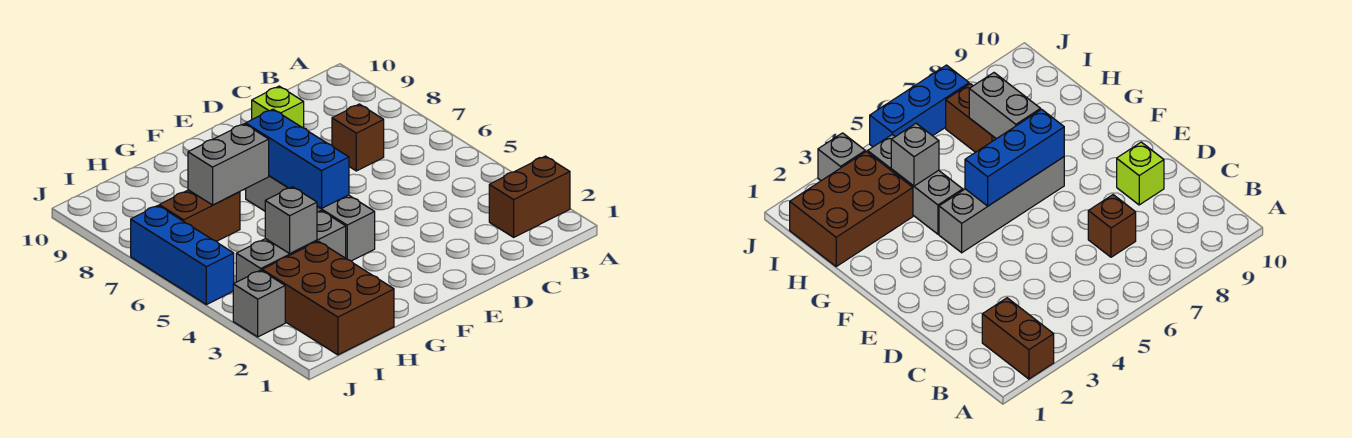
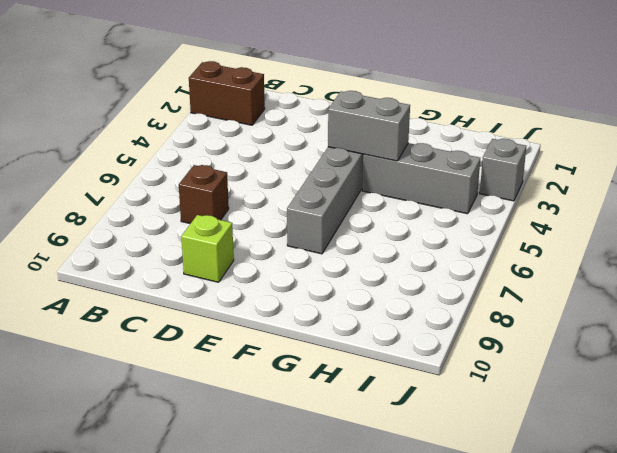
grey 1x2 brick [328,91,410,161] -> grey 1x2 brick moved to [188,124,269,205]
none -> brown 2x3 brick [262,241,394,355]
none -> brown 1x2 brick [159,190,240,241]
none -> blue 1x3 brick [131,206,234,305]

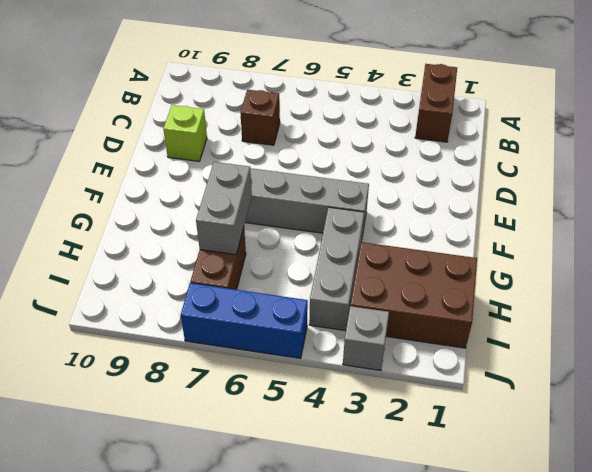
none -> blue 1x3 brick [246,109,349,208]
none -> grey 1x1 brick [265,187,317,254]

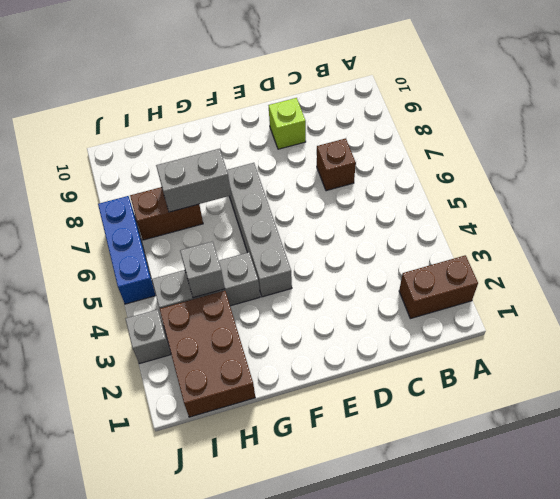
none -> blue 1x3 brick [246,109,349,208]

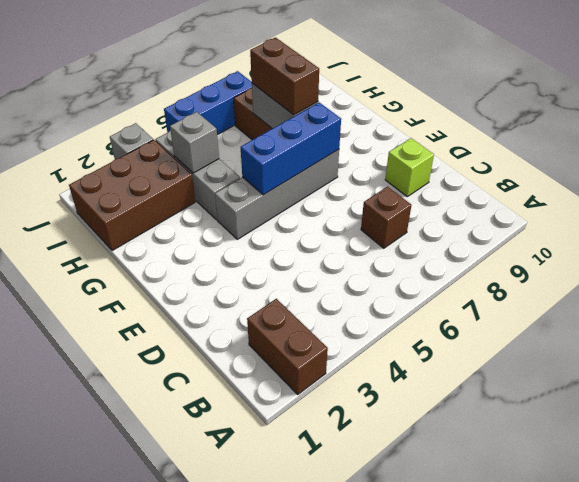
brown 1x2 brick [250,37,319,115] -> none

